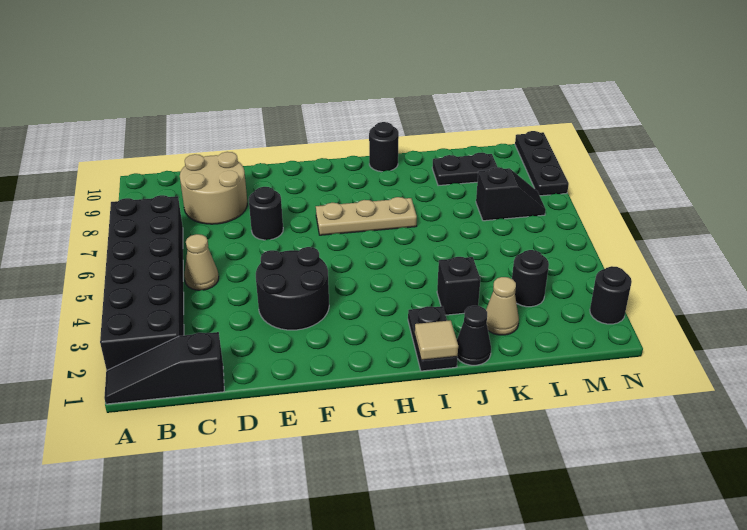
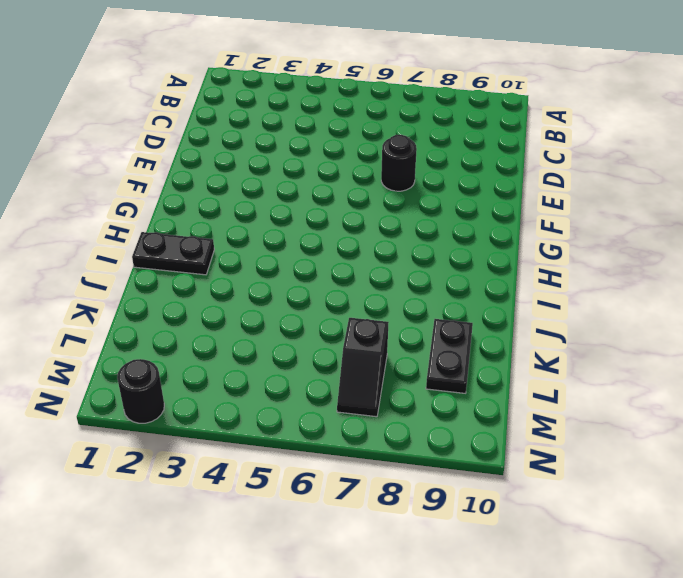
none -> black 1x3 slope [104,332,224,404]
none -> black 2x6 brick [100,195,184,370]
none -> tan 1x1 cone [184,234,219,290]

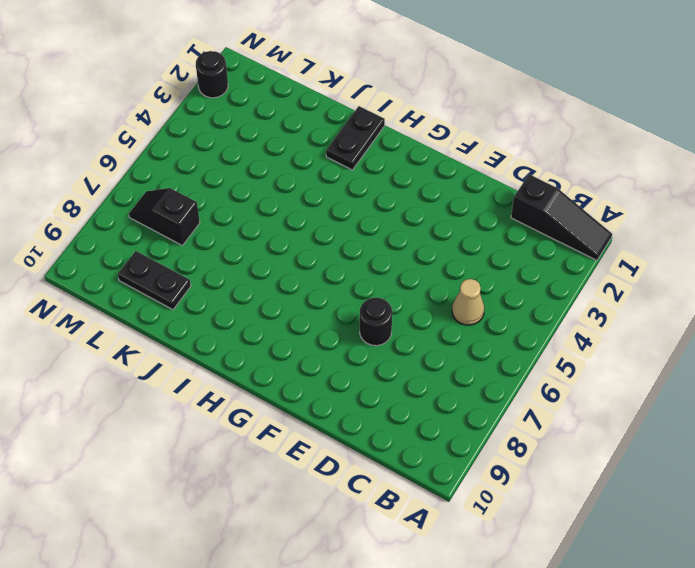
none -> black 2x6 brick [100,195,184,370]
none -> tan 2x2 round brick [180,152,247,224]
none -> black 2x2 round brick [256,247,329,330]

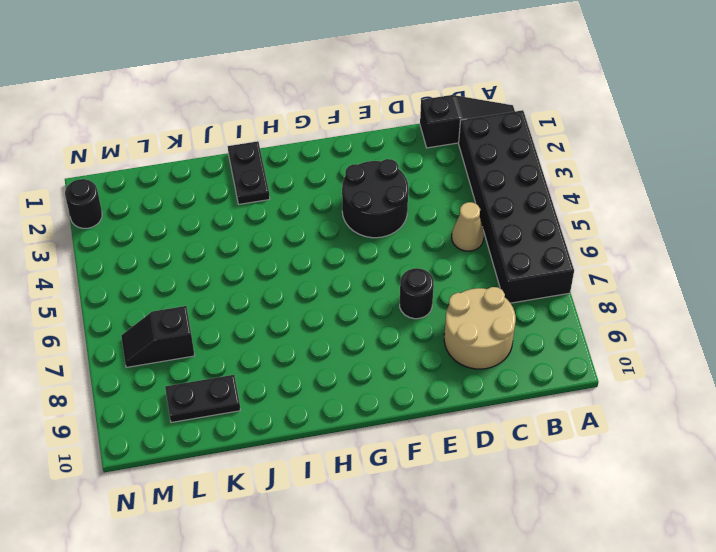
none -> tan 1x3 plate [316,197,417,235]
none -> black 1x1 round brick [369,122,399,172]
none -> black 1x1 cone [457,306,491,365]

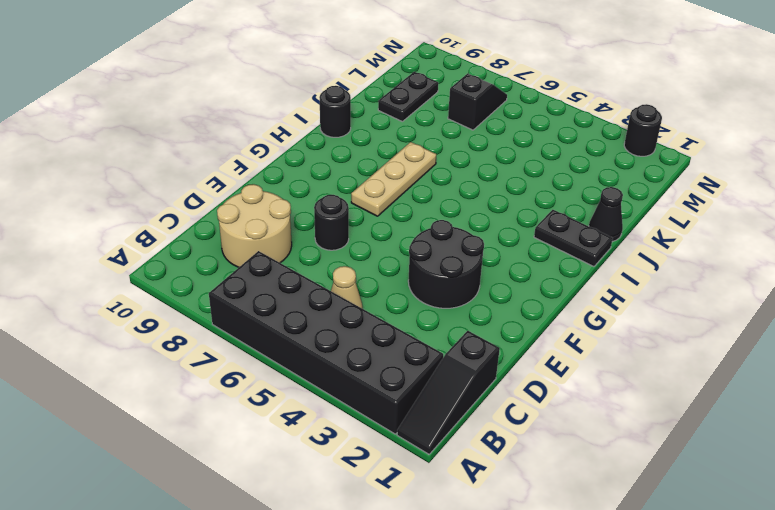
none -> black 1x1 brick [437,257,480,315]
none -> tan 1x1 cone [486,277,519,335]
none -> black 1x1 round brick [512,250,549,307]

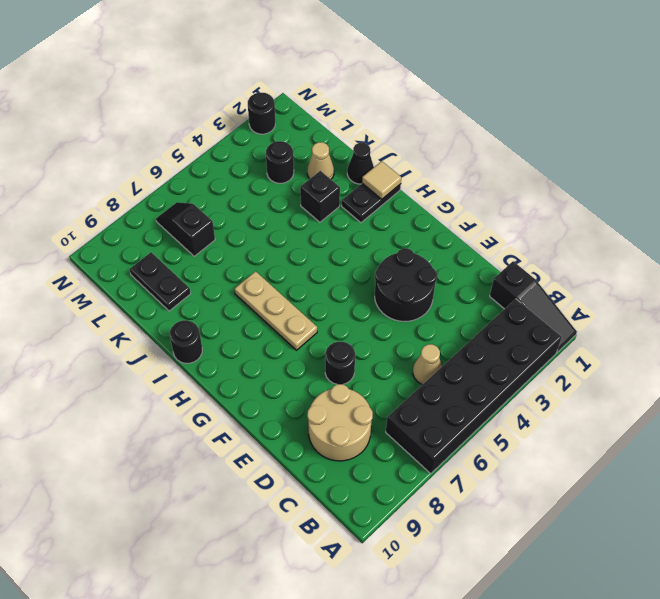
none -> black 1x3 plate [515,131,569,196]

